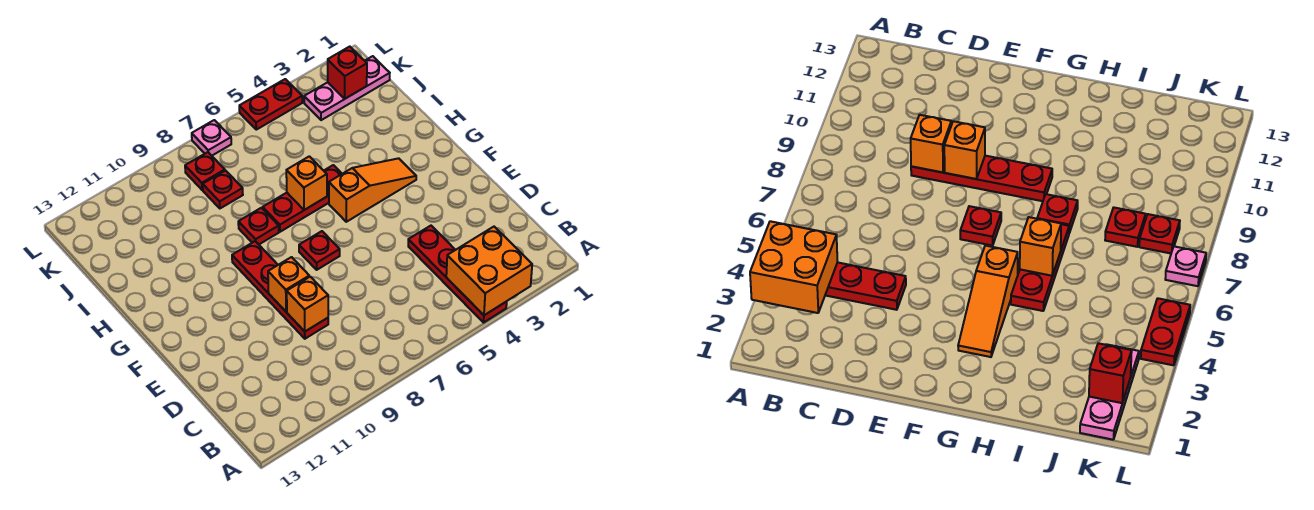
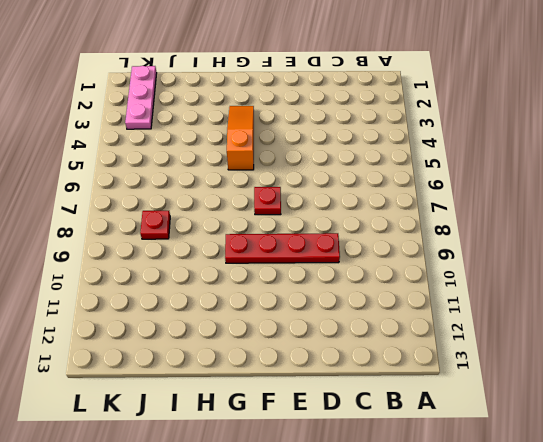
none -> red 1x4 plate [408,226,507,322]
none -> red 1x3 plate [263,165,342,232]
none -> red 1x1 plate [238,208,279,244]

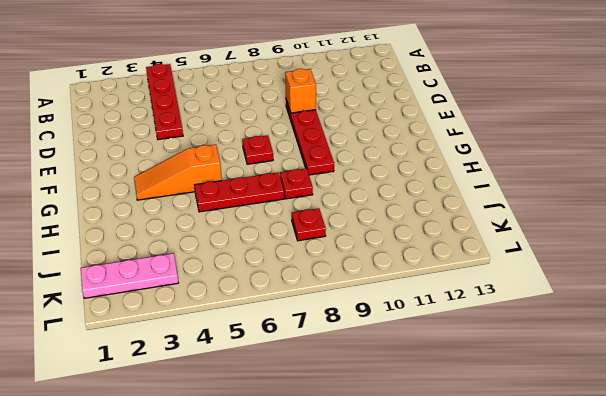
none -> red 1x1 plate [185,152,225,190]
none -> red 1x2 plate [239,79,302,130]
none -> pink 1x1 plate [192,120,231,156]

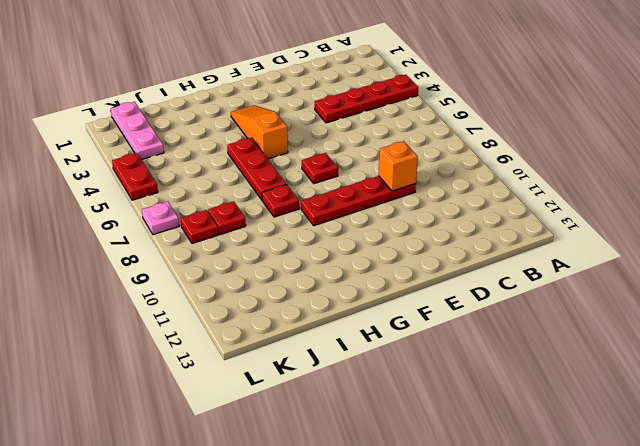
none -> orange 2x2 brick [446,227,532,315]
none -> orange 1x1 brick [268,257,309,312]
none -> orange 1x1 brick [286,156,327,210]

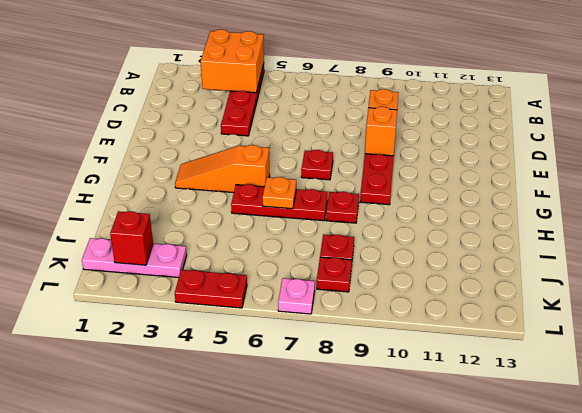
orange 1x1 plate [262,177,296,209] -> orange 1x1 brick [286,156,327,210]

